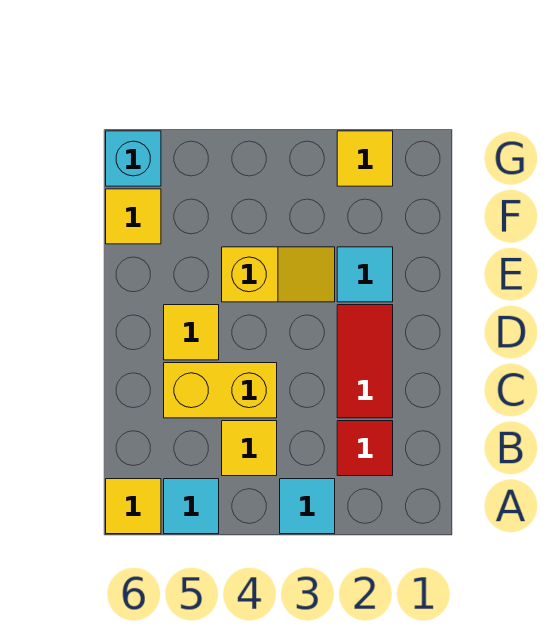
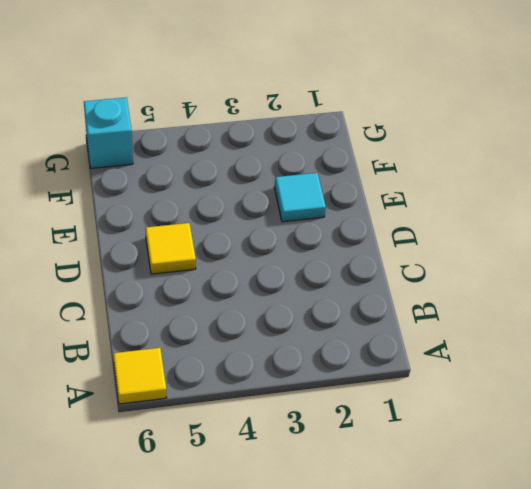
none -> cyan 1x1 tile [280,479,335,534]
none -> cyan 1x1 tile [164,479,219,534]
none -> red 1x1 tile [337,421,393,476]

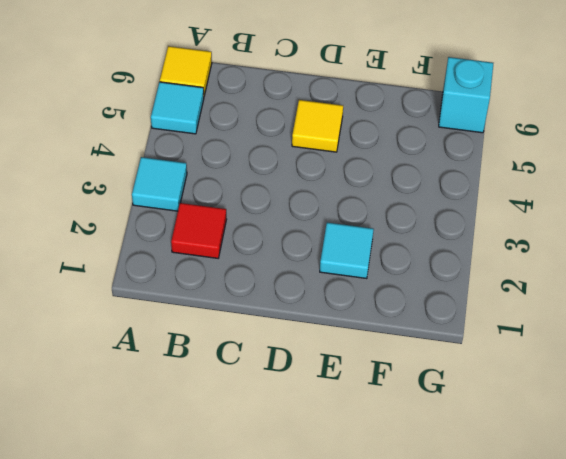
none -> yellow 1x1 tile [222,421,277,476]
none -> red 1x2 tile [337,305,393,418]
none -> yellow 1x2 brick [164,363,277,418]

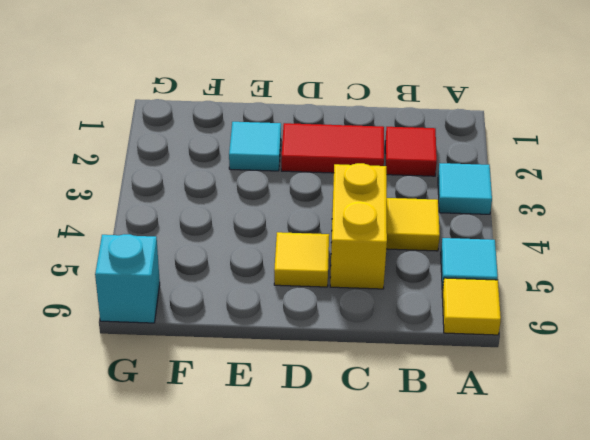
none -> yellow 1x2 slope [222,247,335,302]
none -> yellow 1x1 tile [106,189,161,244]
none -> yellow 1x1 tile [337,131,393,186]

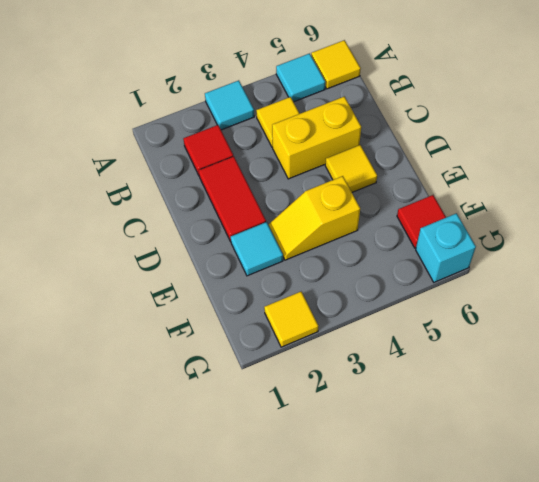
red 1x1 tile [397,195,446,248] -> yellow 1x1 tile [106,189,161,244]

